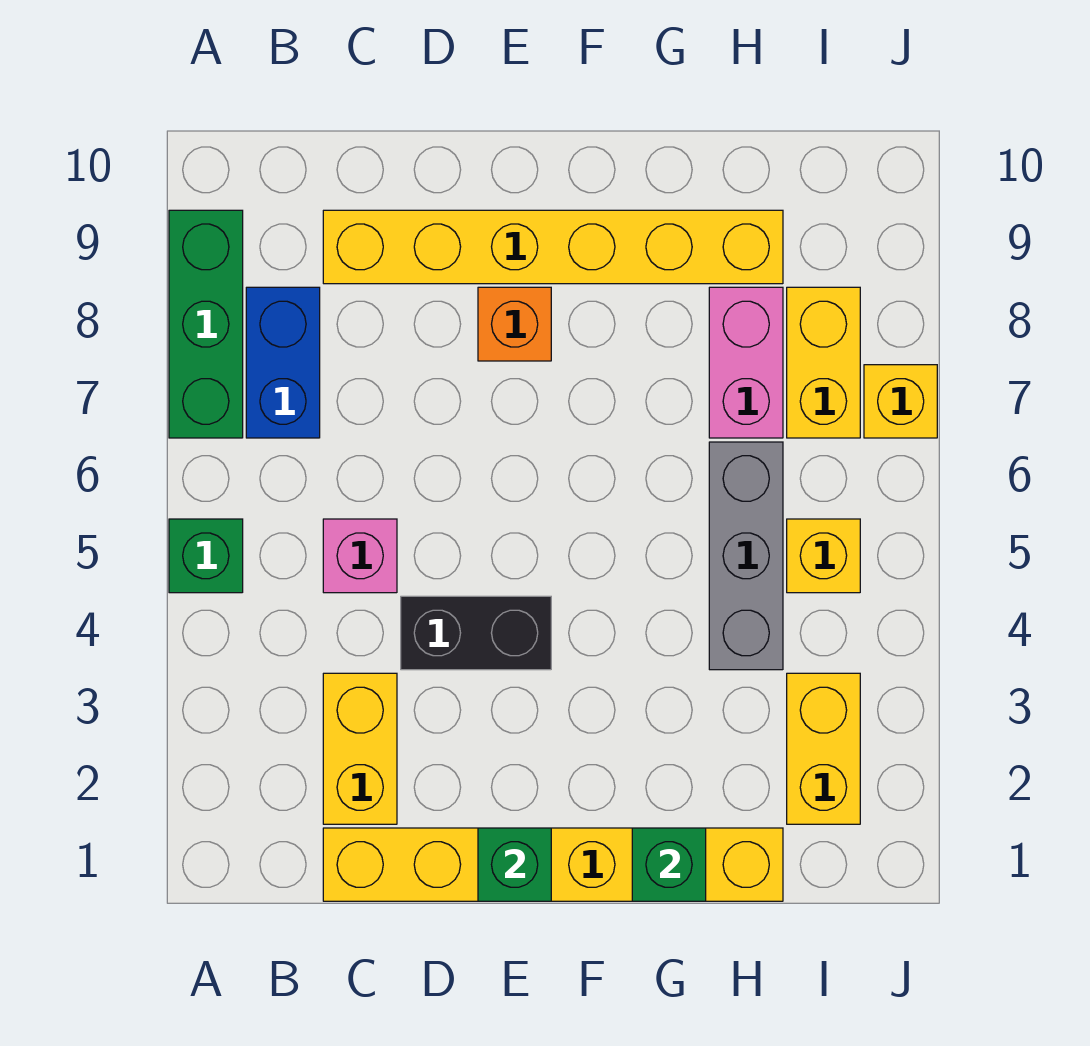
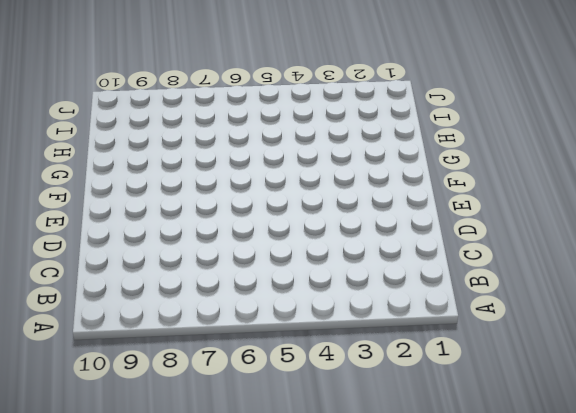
none -> green 1x1 brick [169,519,243,593]
none -> green 1x3 brick [169,210,243,438]
none -> blue 1x2 brick [246,287,320,438]

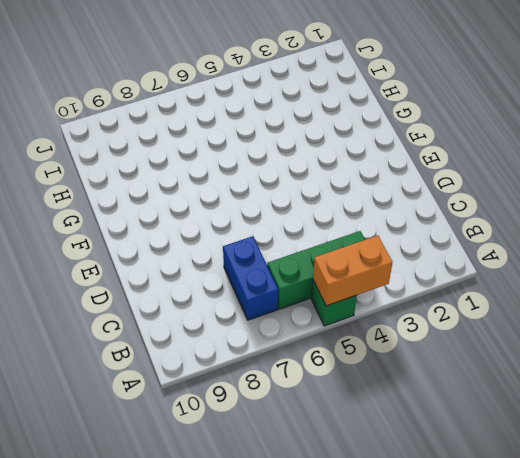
orange 1x2 brick [313,236,392,306] -> none
green 1x3 brick [267,231,365,309] -> green 1x3 brick moved to [169,210,243,438]
blue 1x2 brick [223,236,278,320] -> blue 1x2 brick turned to [246,287,320,438]
none -> yellow 1x6 brick [323,828,783,901]
none -> yellow 1x2 brick [323,673,397,824]
none -> pink 1x1 brick [323,519,397,593]

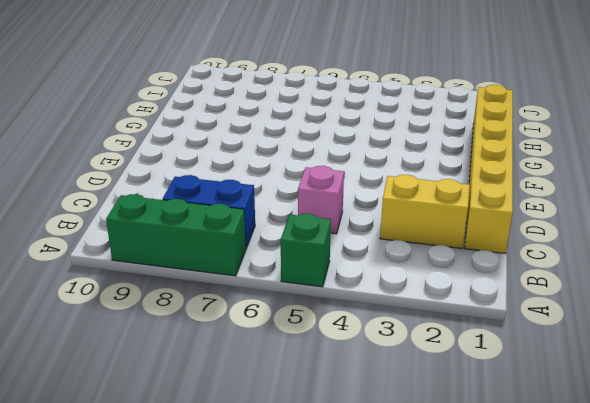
none -> yellow 1x6 brick [323,210,783,284]
none -> black 1x2 brick [401,596,551,670]
none -> orange 1x1 brick [478,287,551,361]

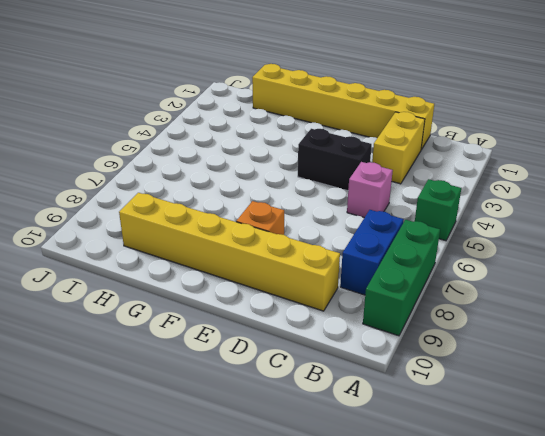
none -> grey 1x3 brick [709,442,783,670]
none -> pink 1x2 brick [709,287,783,438]
none -> yellow 1x2 brick [787,673,860,824]

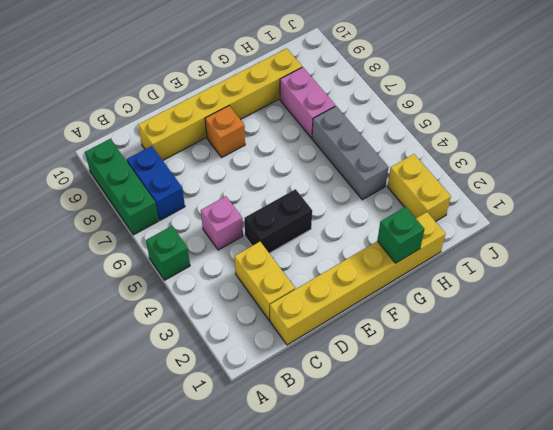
none -> yellow 1x1 brick [787,519,860,593]
none -> yellow 1x2 brick [787,287,860,438]
none -> yellow 1x1 brick [864,365,937,438]

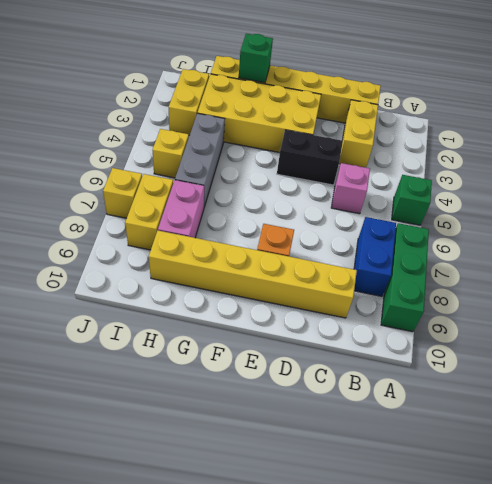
yellow 2x4 brick [197,74,321,153] -> none
none -> green 1x1 brick [478,828,551,901]

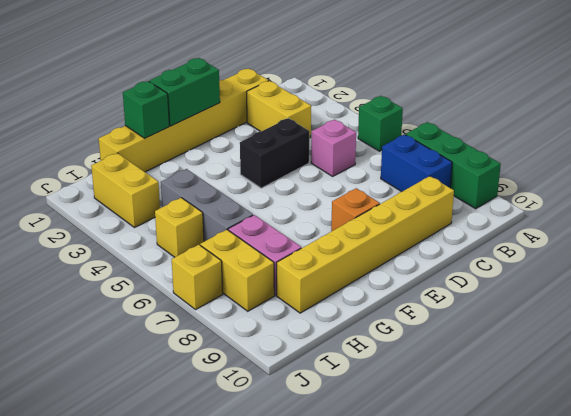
green 1x2 brick [149,58,220,126] -> green 1x1 brick [478,828,551,901]

